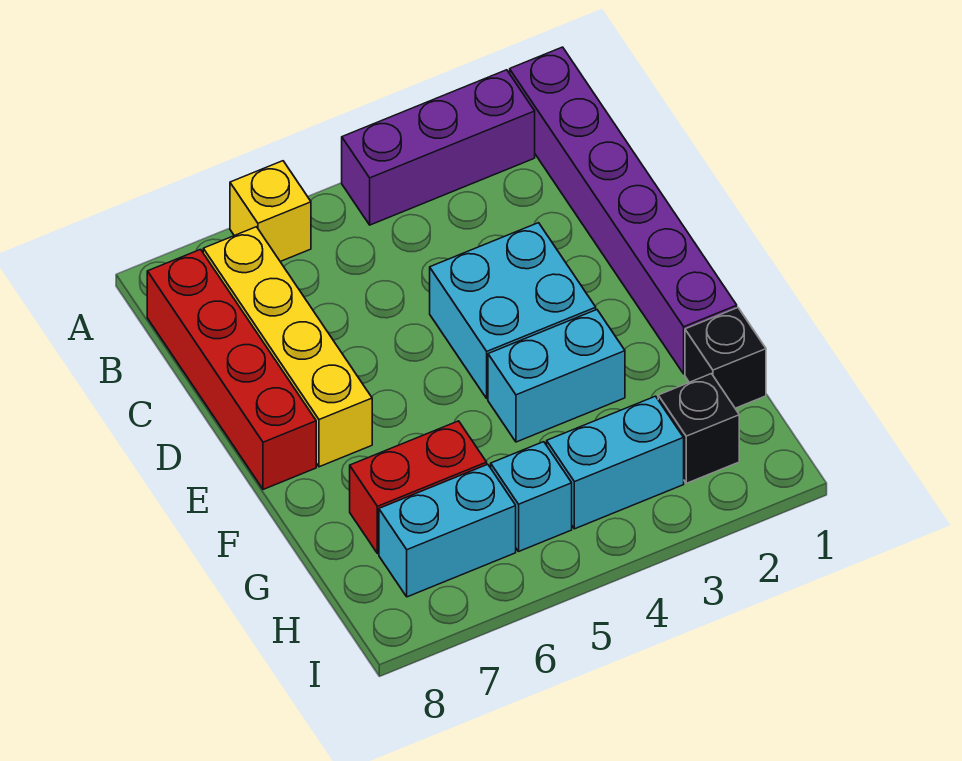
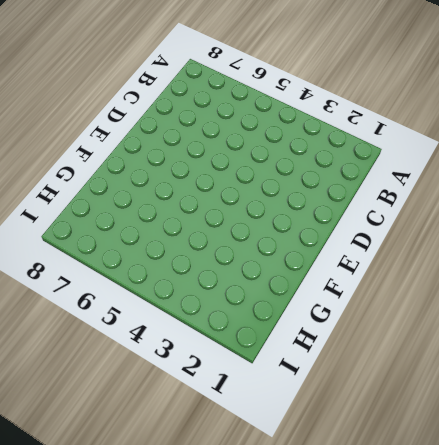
none -> purple 1x6 brick [510,47,737,374]
none -> purple 1x3 brick [342,70,535,225]
none -> yellow 1x1 brick [230,161,311,262]

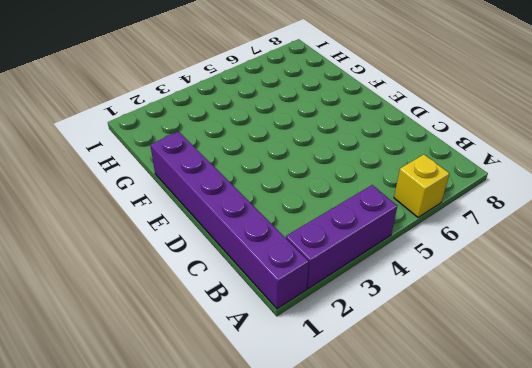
none -> yellow 1x4 brick [203,227,372,467]
none -> red 1x4 brick [147,250,316,489]
none -> cyan 2x2 brick [430,223,596,399]

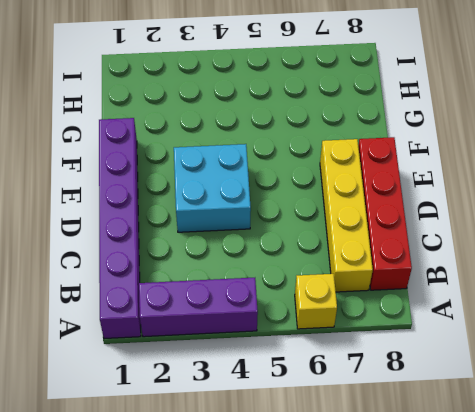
none -> cyan 1x2 brick [488,310,625,442]
none -> black 1x1 brick [685,308,766,408]
none -> red 1x2 brick [350,421,487,554]

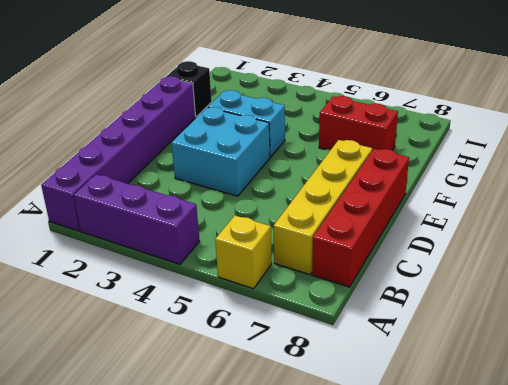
none -> black 1x1 brick [658,374,739,483]
none -> cyan 1x2 brick [547,396,684,529]
none -> cyan 1x1 brick [491,442,572,551]

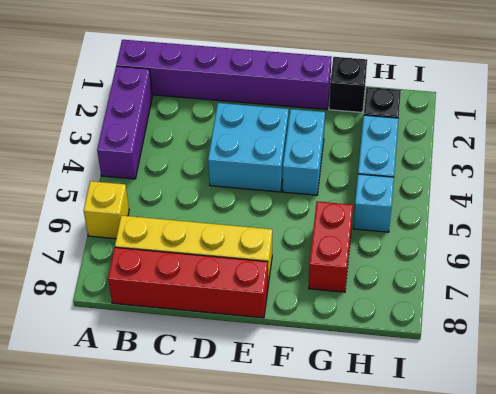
none -> cyan 1x2 brick [379,464,516,597]

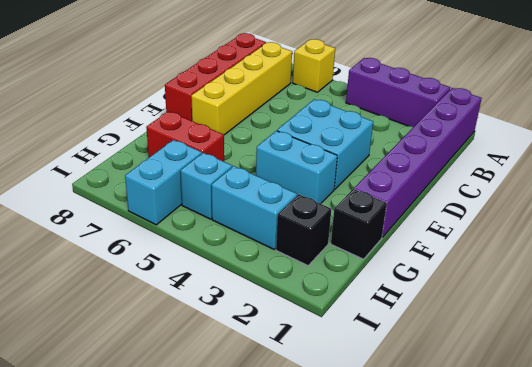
cyan 1x2 brick [125,140,202,225] -> cyan 1x2 brick turned to [379,464,516,597]

